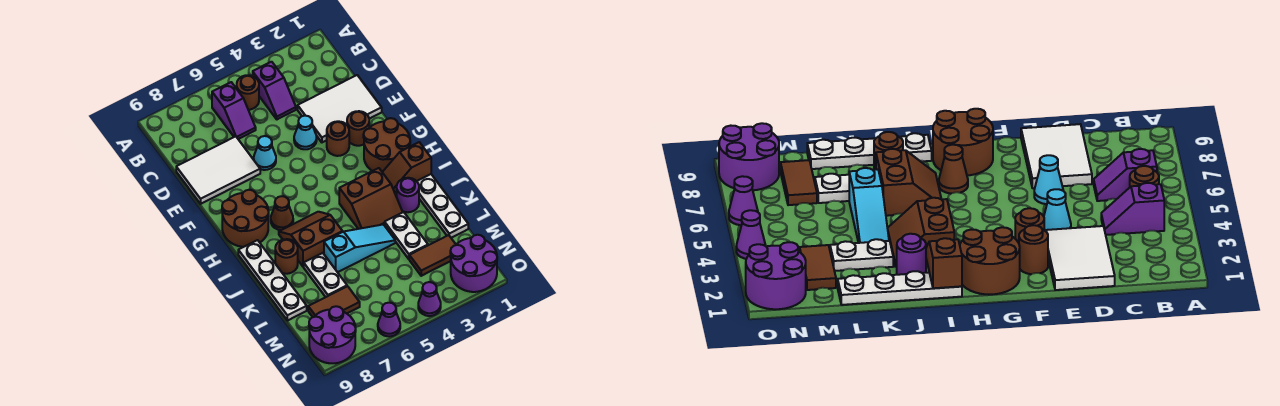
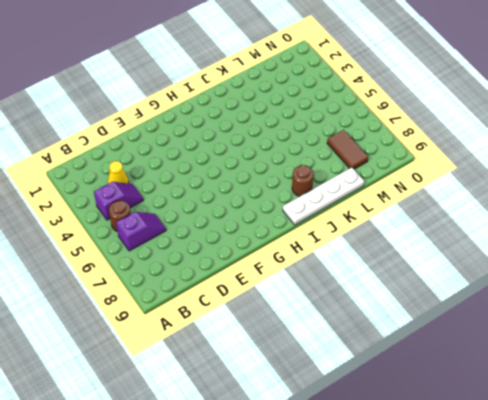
yellow 1x1 cone [108,161,129,184] -> none
none -> white 2x3 tile [298,75,382,142]
none -> white 2x3 tile [176,136,260,204]
none -> cyan 1x1 cone [294,116,317,149]

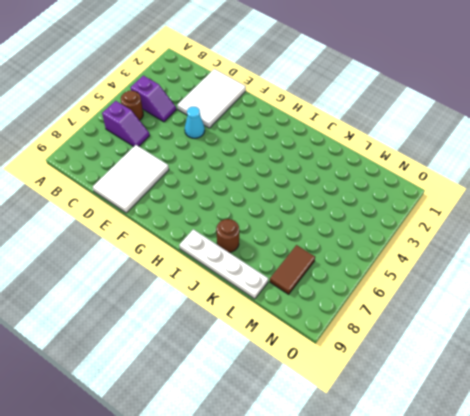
none -> cyan 1x1 cone [254,136,276,170]
none -> brown 1x1 round brick [347,111,369,146]
none -> brown 1x1 round brick [327,121,349,156]

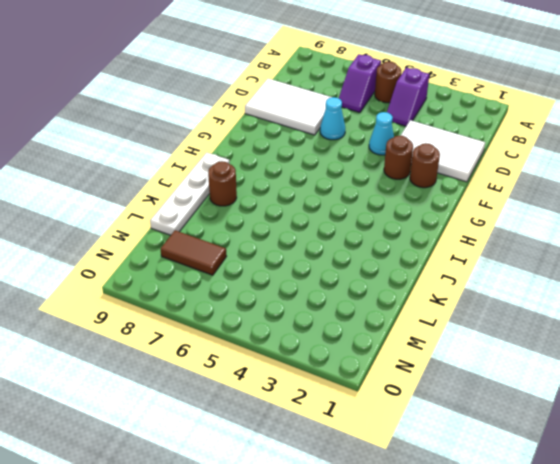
none -> brown 2x2 round brick [363,118,410,172]
none -> brown 2x2 round brick [222,190,269,247]
none -> brown 1x1 cone [271,196,293,230]

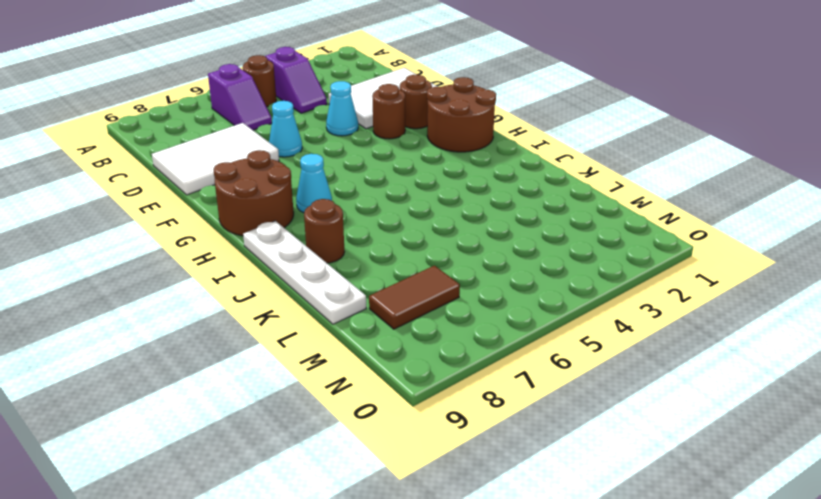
cyan 1x1 cone [296,154,332,213] -> brown 1x1 cone [271,196,293,230]
none -> white 1x4 plate [417,174,468,238]
none -> brown 2x2 slope [339,168,403,229]
none -> brown 2x2 slope [279,212,343,267]

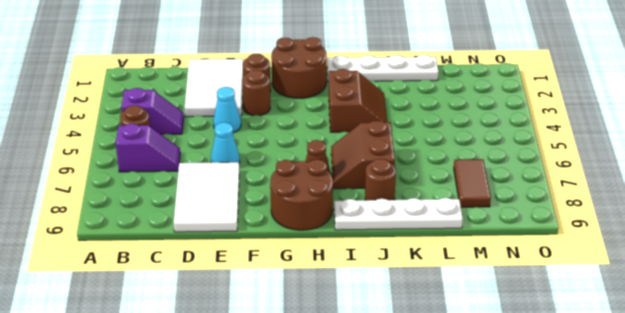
none -> purple 1x1 round brick [397,178,419,212]
none -> white 1x2 plate [385,212,428,259]
none -> cyan 1x3 slope [324,224,395,272]

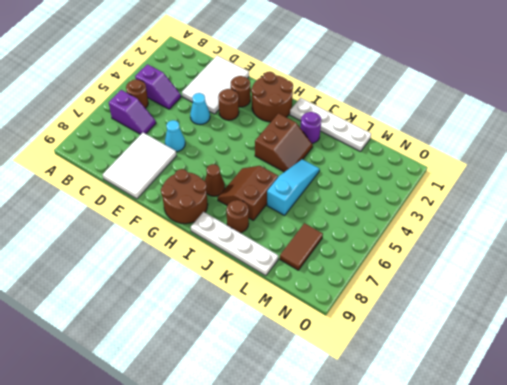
none -> white 1x2 plate [385,212,428,259]
none -> white 1x2 plate [304,253,347,297]
none -> brown 1x2 tile [409,235,456,276]

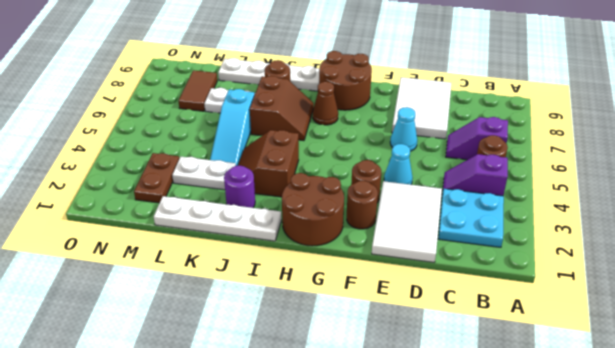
cyan 2x2 plate [439,189,504,247] -> none
brown 1x2 plate [134,153,179,203] -> brown 1x2 tile [409,235,456,276]
none -> purple 2x2 round brick [450,235,497,292]
none -> purple 2x2 round brick [309,306,356,363]
none -> purple 1x1 cone [418,282,441,316]

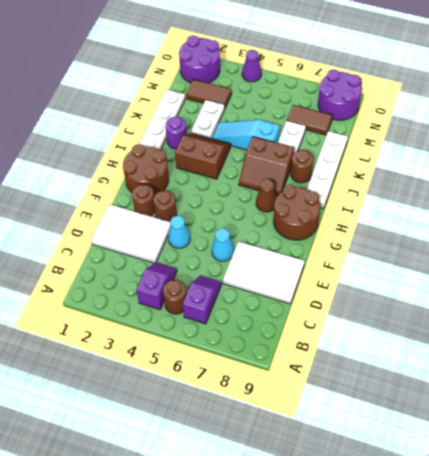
none -> purple 1x1 cone [378,303,400,336]
none -> brown 1x2 slope [382,142,431,192]

